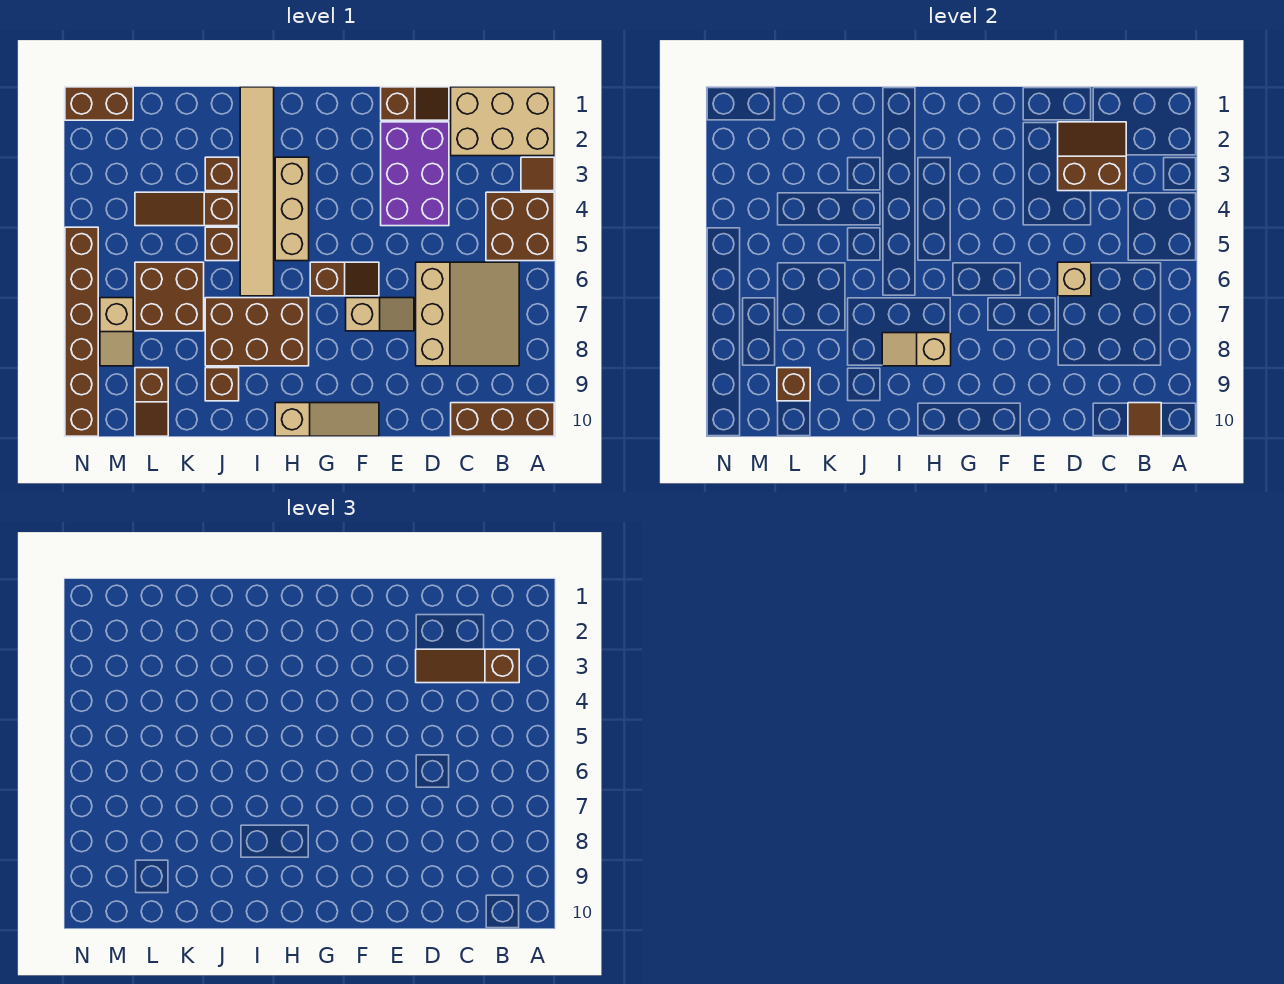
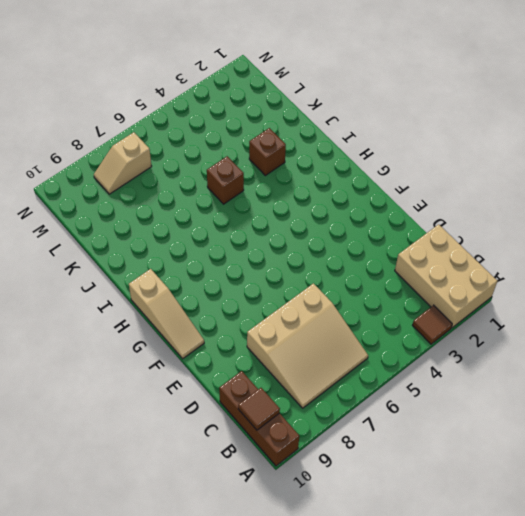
none -> brown 2x2 brick [486,192,554,261]
none -> brown 1x2 slope [381,87,449,120]
none -> purple 2x3 brick [381,122,449,226]

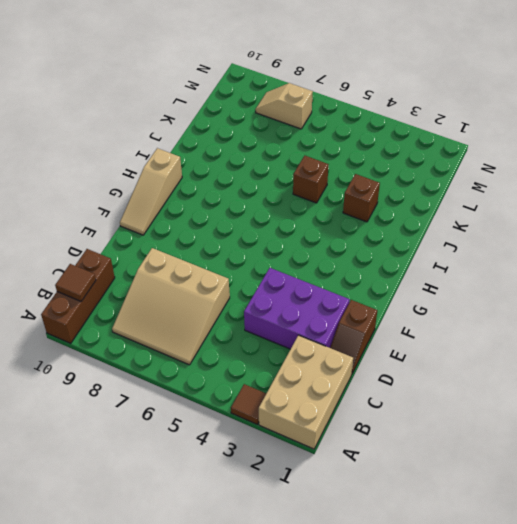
none -> brown 2x2 brick [486,192,554,261]
none -> tan 1x2 slope [346,298,414,331]
none -> brown 1x2 slope [310,262,379,296]

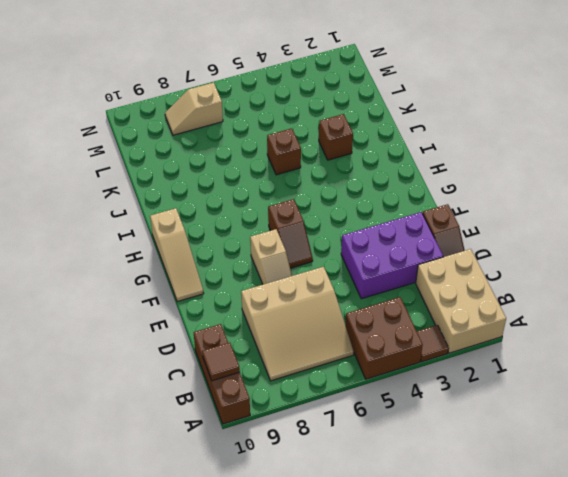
none -> tan 1x3 brick [275,157,309,261]
none -> brown 2x3 brick [205,298,309,366]
none -> tan 1x6 tile [240,87,274,296]

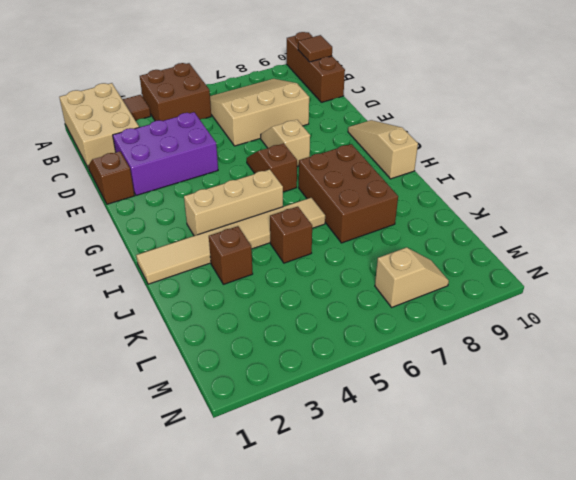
none -> brown 1x3 slope [135,192,239,226]
none -> brown 1x1 brick [205,368,239,401]
none -> brown 2x2 brick [135,262,204,331]

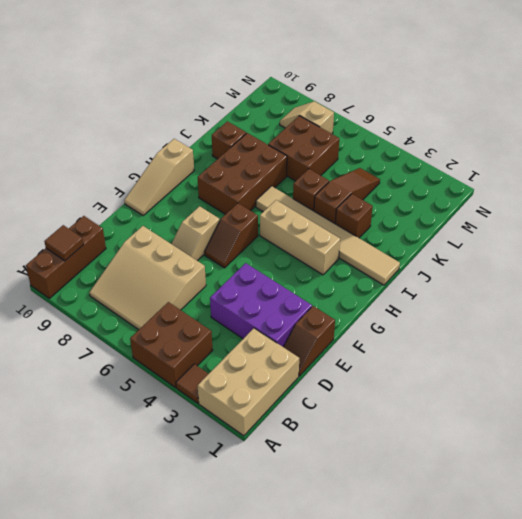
none -> brown 1x2 slope [135,368,168,436]
none -> brown 1x2 brick [65,87,133,120]
none -> brown 1x6 brick [65,227,98,436]

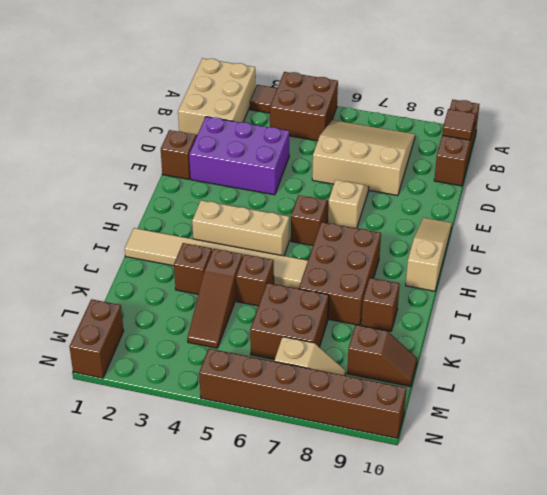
none -> brown 2x2 slope [1058,122,1126,191]
none -> tan 1x1 brick [1058,262,1091,296]
none -> tan 1x2 slope [882,333,951,366]

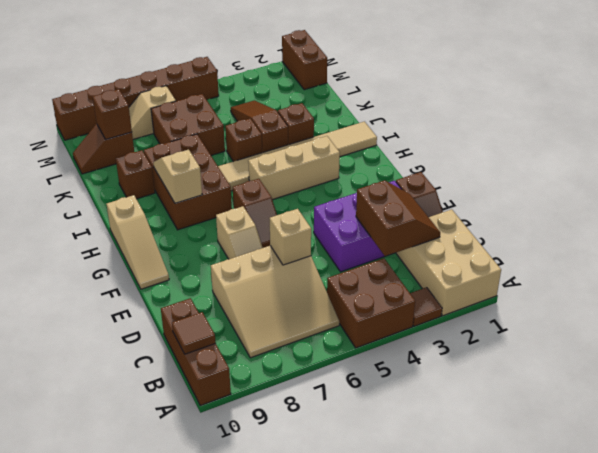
none -> brown 1x3 slope [416,649,519,683]

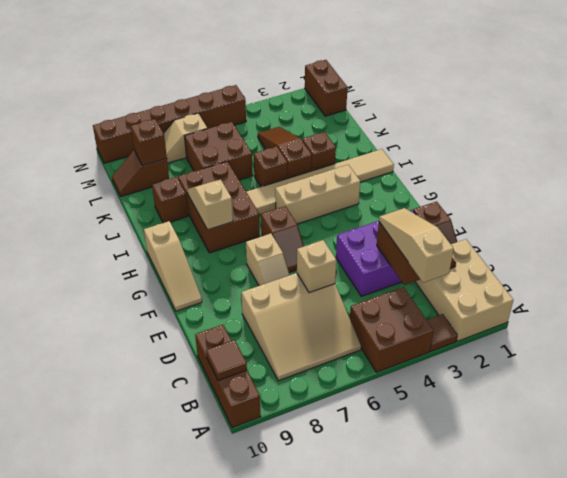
tan 1x3 slope [379,208,454,283] -> brown 1x3 slope [416,649,519,683]

